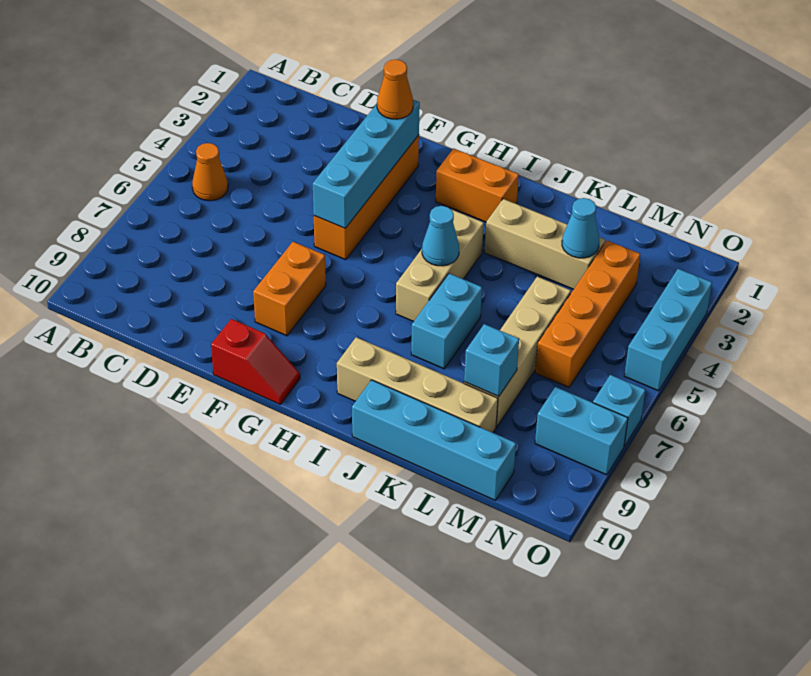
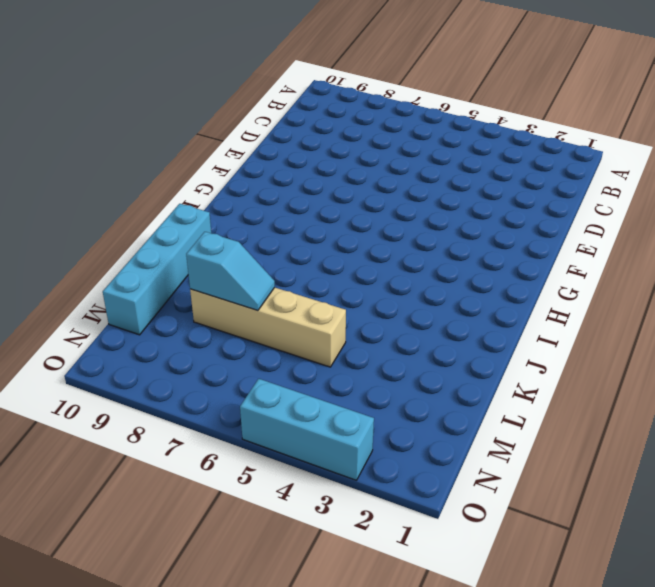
cyan 1x2 slope [186,232,275,311] -> cyan 1x1 brick [464,324,519,397]
none -> orange 1x1 cone [192,143,228,201]
none -> orange 1x4 brick [314,135,419,260]
none -> orange 1x2 brick [253,242,326,336]

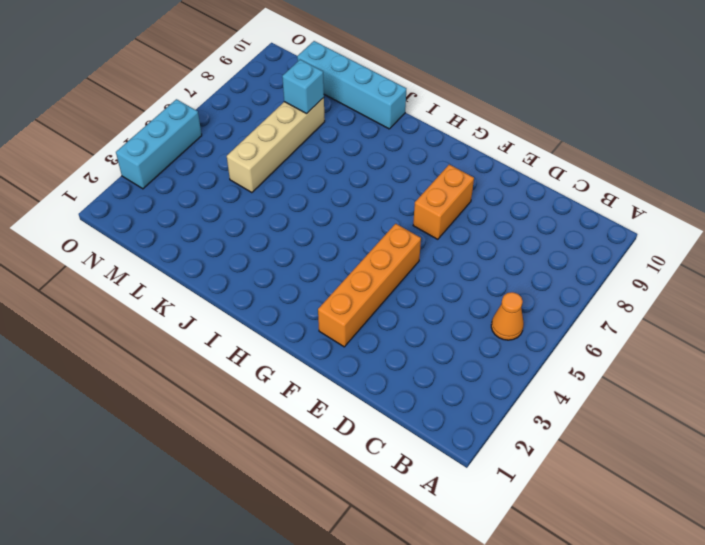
none -> red 1x2 slope [211,319,300,404]
none -> orange 1x2 brick [436,149,519,222]
none -> tan 1x3 brick [396,210,484,322]

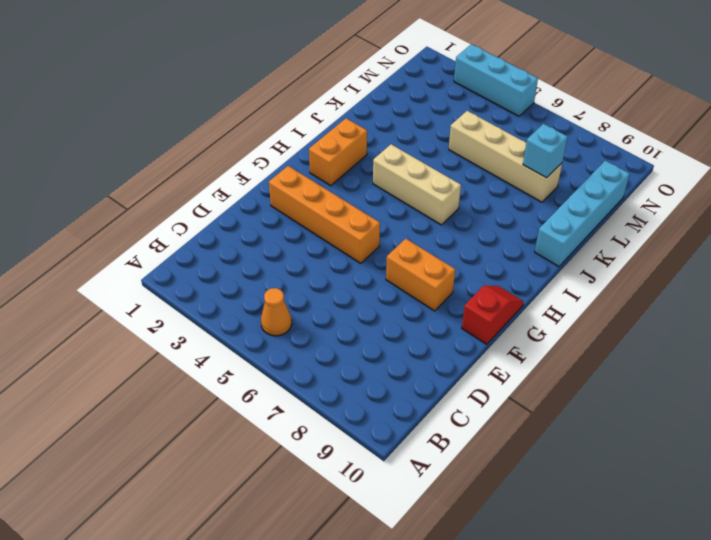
none -> tan 1x4 brick [337,337,498,433]
none -> tan 1x3 brick [485,199,605,289]
none -> cyan 1x2 brick [411,273,482,369]

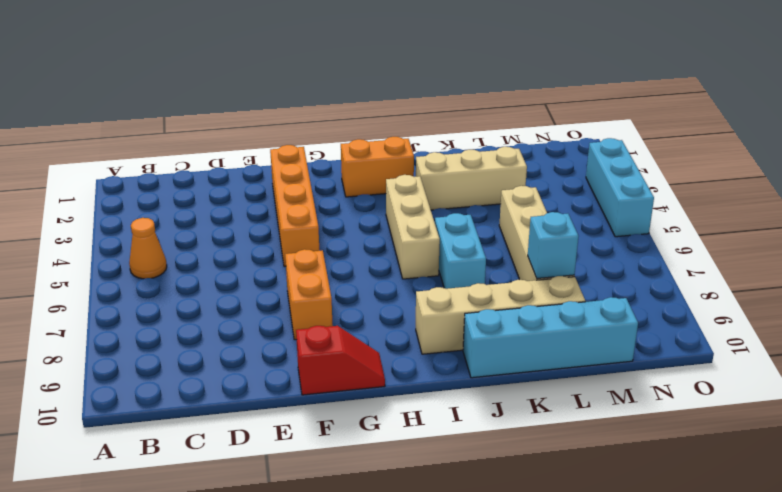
none -> orange 1x4 brick [535,240,640,387]
none -> cyan 1x2 brick [535,387,628,475]
none -> cyan 1x1 brick [593,375,645,446]

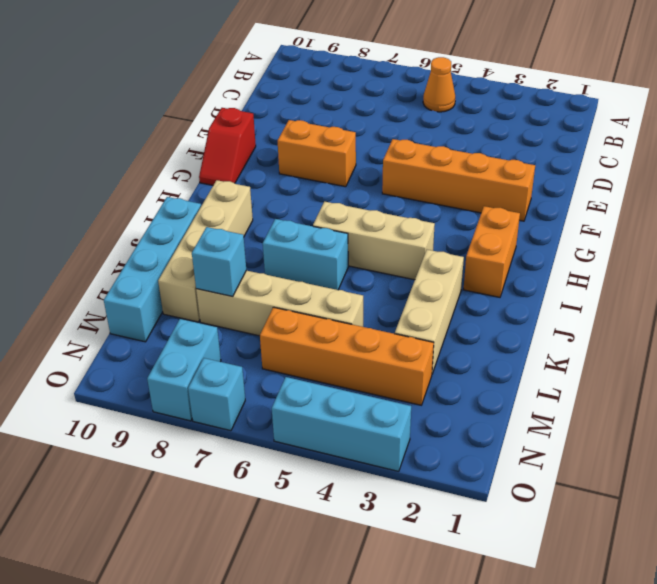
none -> cyan 1x4 brick [313,100,420,228]
none -> cyan 1x1 cone [422,206,459,266]
none -> cyan 1x1 cone [562,198,599,258]

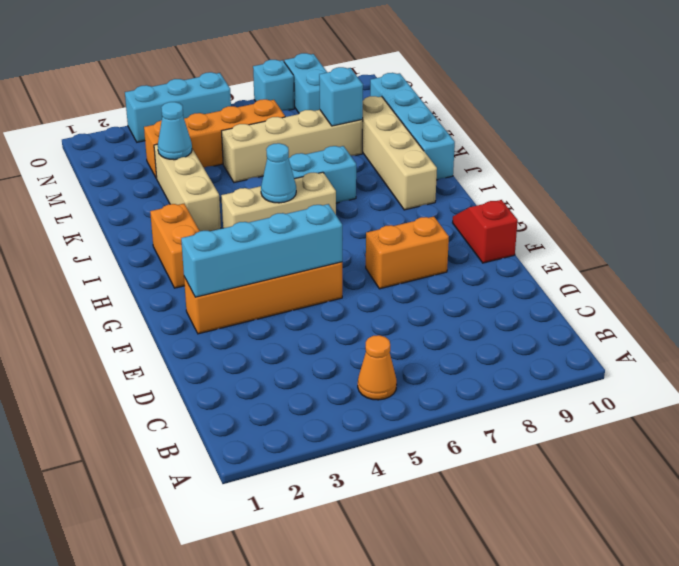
none -> orange 1x1 cone [377,59,413,119]

